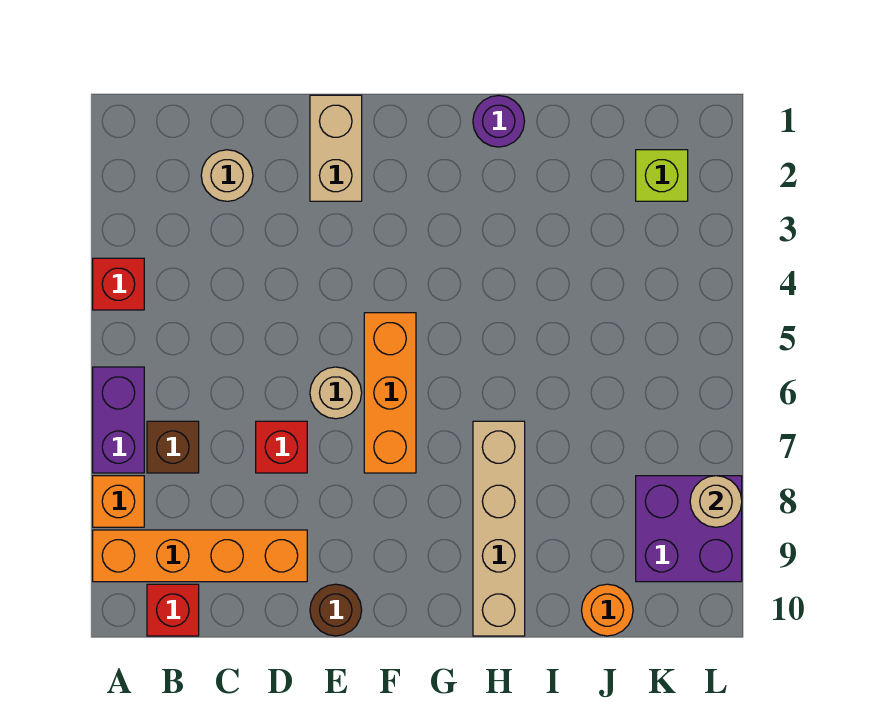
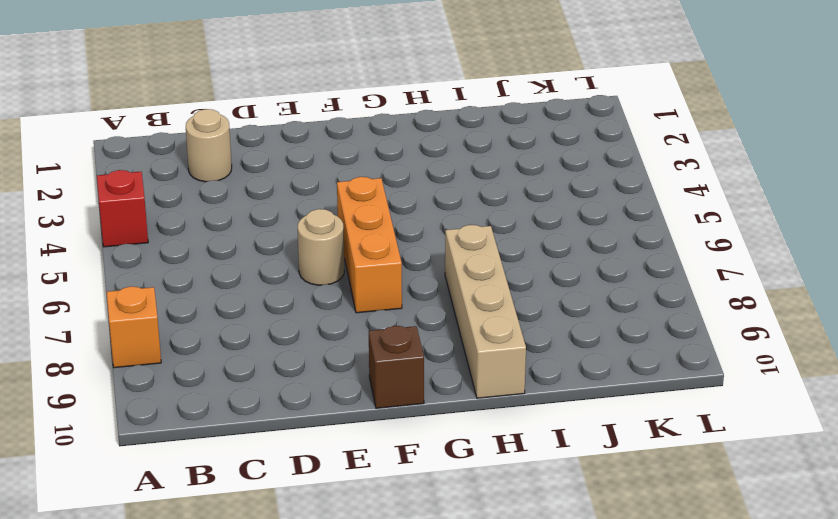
brown 1x1 brick [369,326,424,408] -> brown 1x1 brick moved to [147,421,199,473]
none -> purple 1x2 brick [93,367,144,473]
none -> orange 1x4 brick [93,530,307,582]
none -> red 1x1 brick [147,584,199,636]

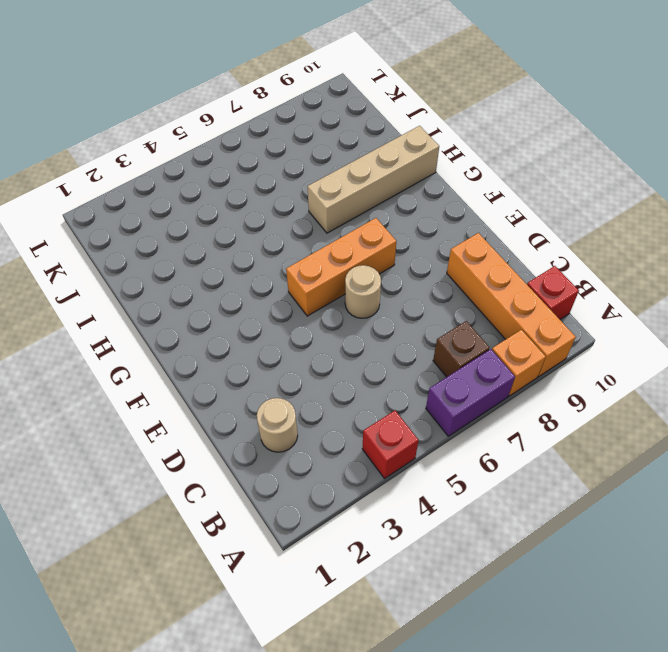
none -> red 1x1 brick [256,421,307,473]
none -> tan 1x2 brick [310,95,362,201]
none -> brown 1x1 round brick [310,584,362,636]

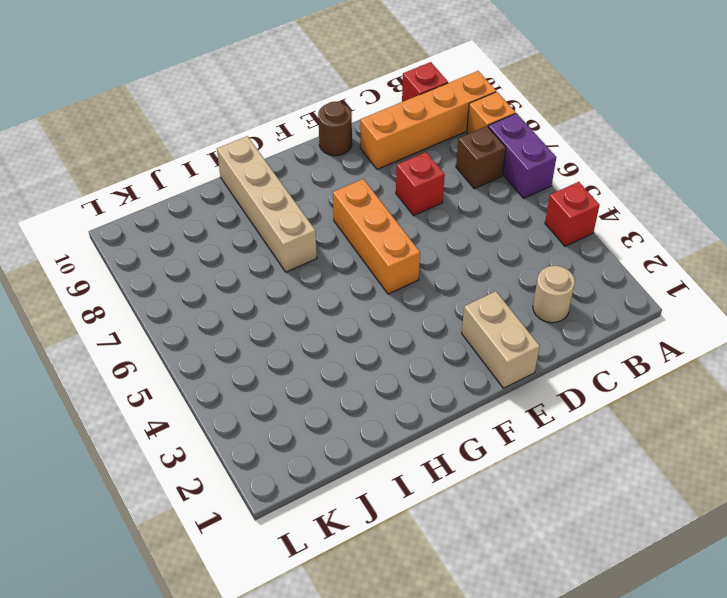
none -> tan 1x1 round brick [310,367,362,419]
none -> purple 1x1 round brick [473,95,525,147]
none -> orange 1x1 round brick [582,584,633,636]

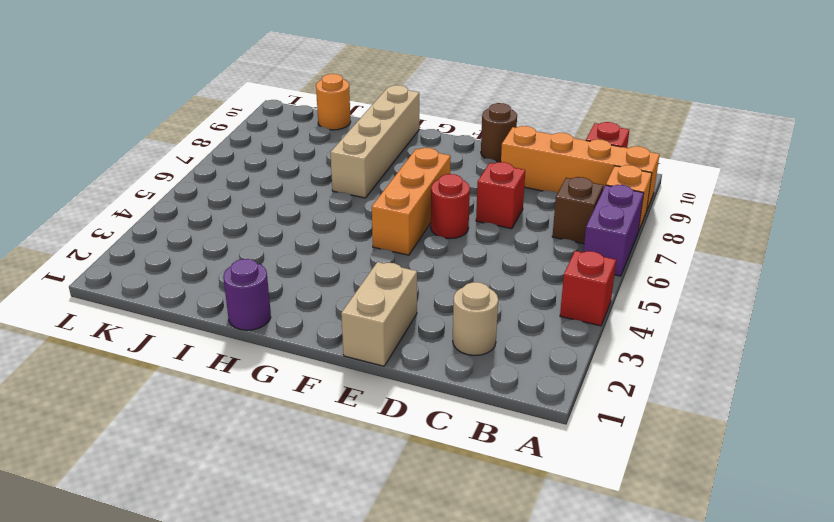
red 1x1 round brick [431,174,470,239] -> tan 1x1 round brick [310,367,362,419]
none -> lime 1x1 brick [636,150,688,201]
none -> purple 2x2 brick [636,476,742,582]
none -> tan 1x1 round brick [690,476,742,527]

